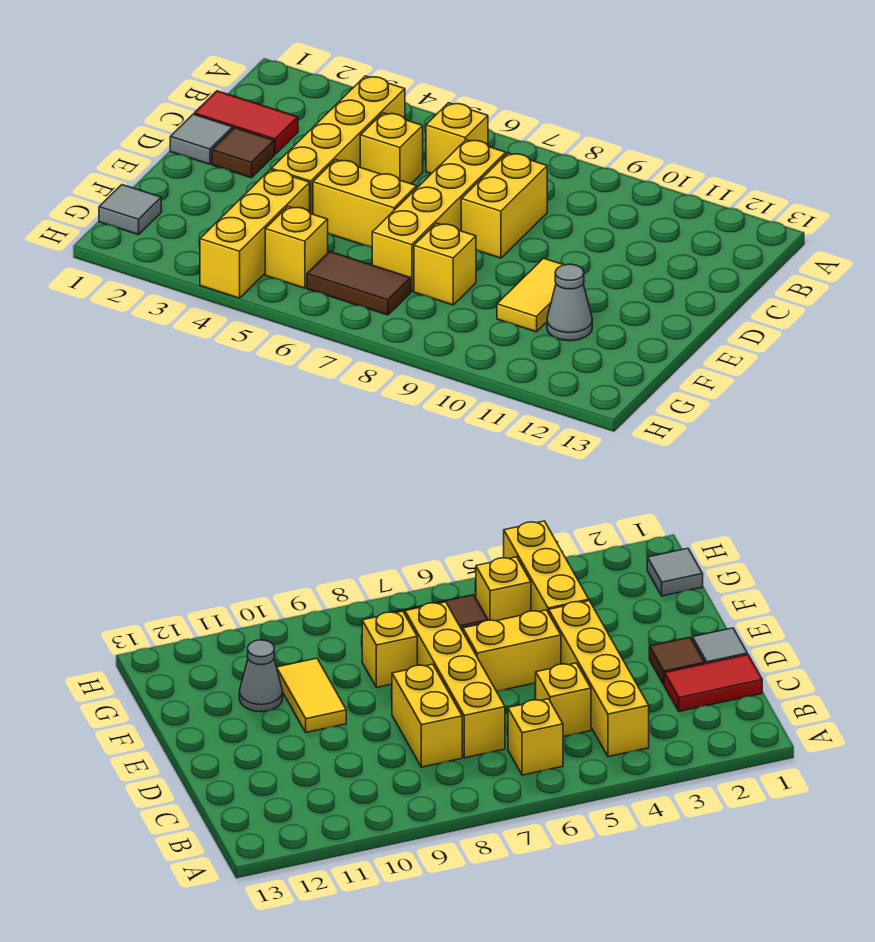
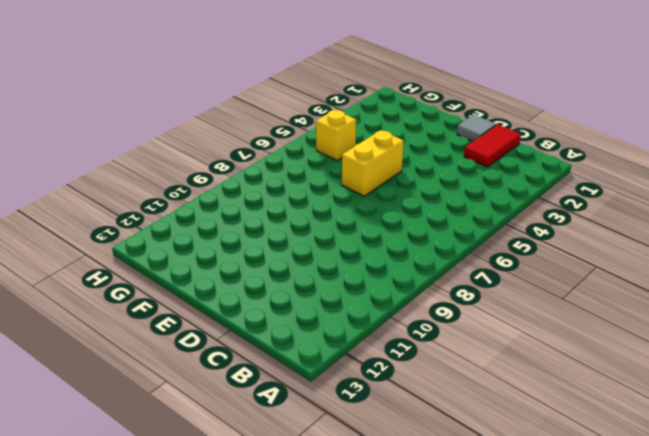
none -> yellow 1x4 brick [271,76,405,214]
none -> yellow 1x1 brick [426,103,488,174]
none -> yellow 1x1 brick [360,113,423,184]

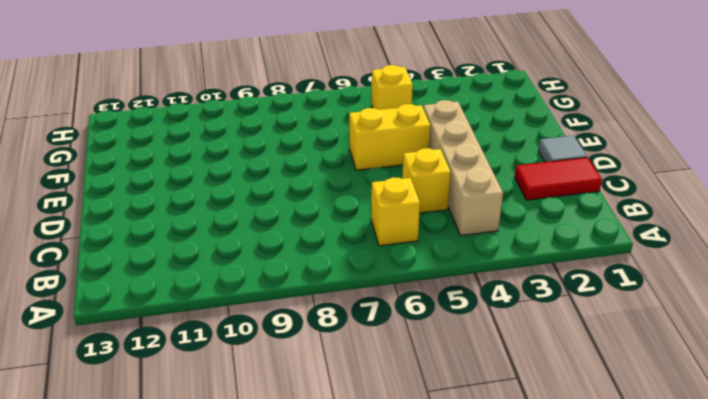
tan 1x4 brick [423,100,503,236] -> yellow 1x4 brick [271,76,405,214]
none -> yellow 1x4 brick [372,140,506,292]
none -> yellow 1x2 brick [461,153,547,258]
none -> brown 1x1 tile [212,128,274,178]

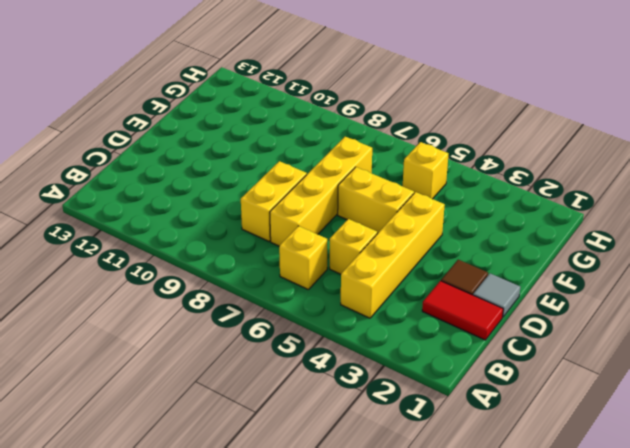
none -> yellow 1x2 tile [497,258,563,332]
none -> yellow 1x3 brick [200,170,310,298]
none -> yellow 1x1 brick [414,223,476,305]

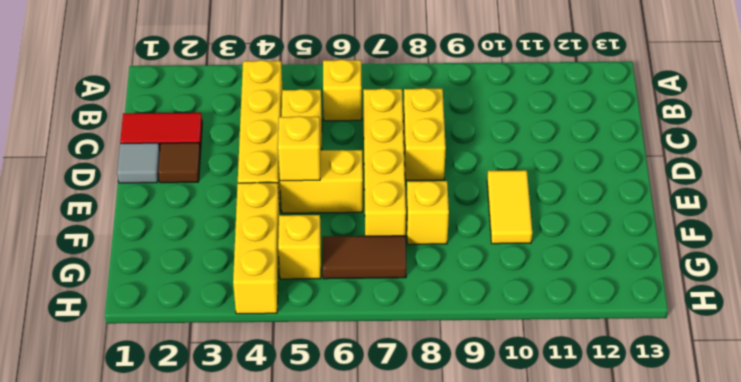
yellow 1x1 brick [278,116,320,181] -> none
none -> grey 1x1 cone [547,264,592,341]
none -> grey 1x1 tile [99,185,161,235]

